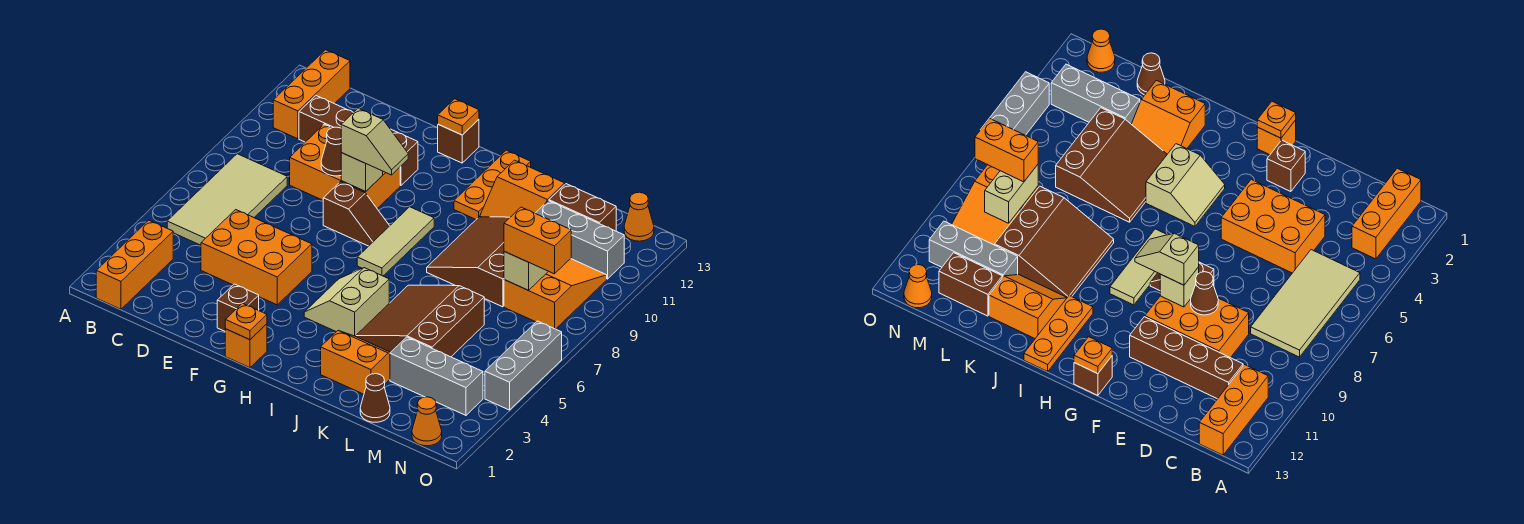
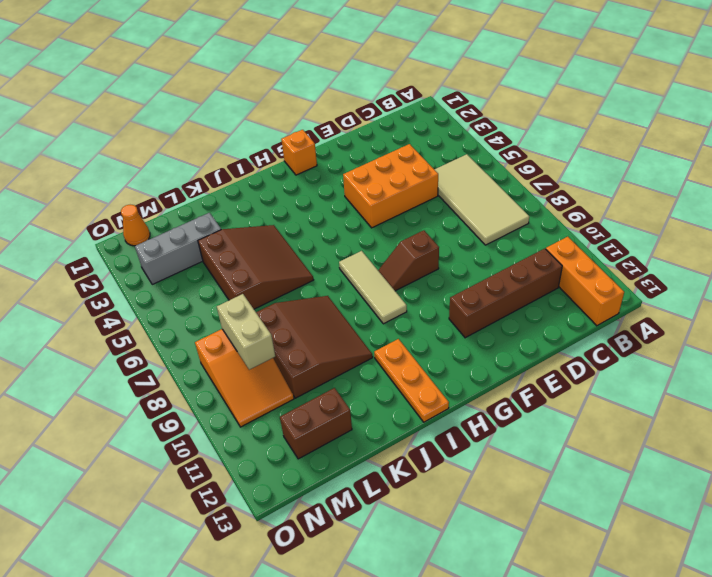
none -> orange 1x3 brick [96,220,173,309]
none -> orange 2x3 brick [290,124,400,208]
none -> brown 1x1 brick [217,284,259,331]
none -> brown 1x1 brick [438,120,479,163]

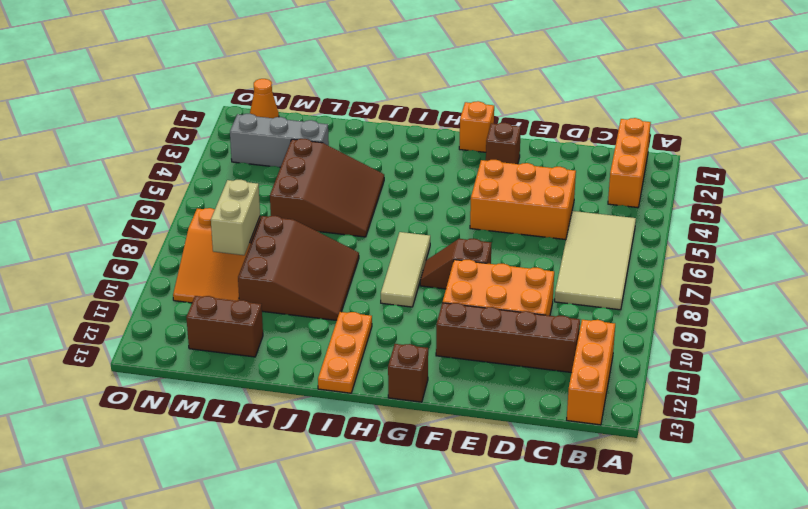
none -> tan 2x2 slope [304,268,389,337]
none -> orange 2x2 slope [321,331,391,394]
none -> orange 2x2 slope [480,160,565,217]
none -> brown 1x1 cone [360,374,390,422]

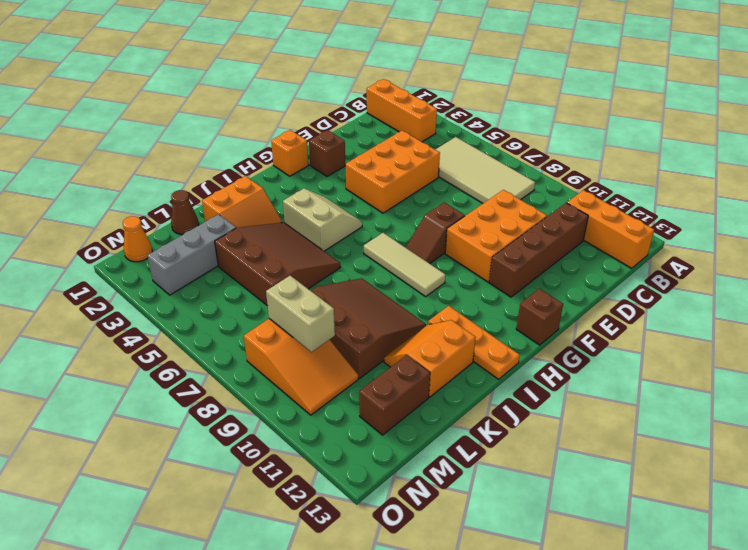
none -> grey 1x3 brick [535,201,624,279]
none -> orange 1x1 cone [624,192,654,241]
none -> grey 1x3 brick [485,321,562,410]
none -> brown 1x1 cone [321,127,341,176]

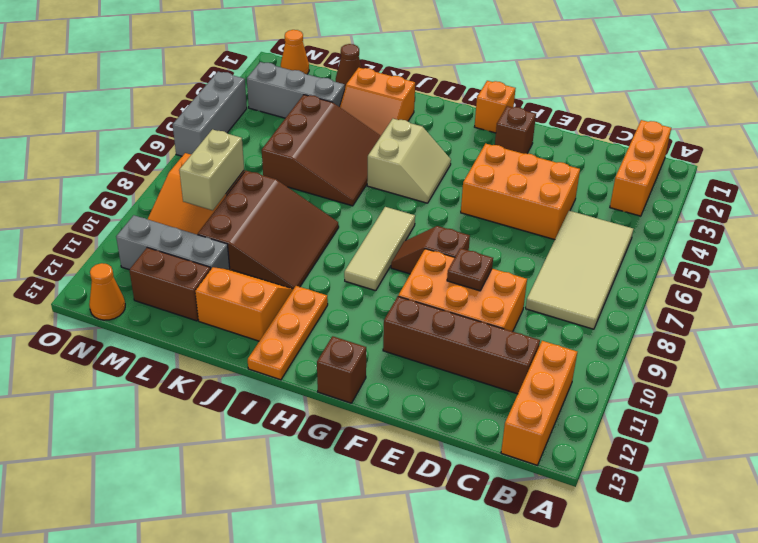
brown 1x1 plate [447,248,493,291] -> brown 1x1 cone [321,127,341,176]
none -> tan 1x1 brick [341,153,383,192]
none -> orange 1x1 plate [225,303,267,340]
none -> orange 1x1 plate [438,99,479,135]
none -> tan 1x2 slope [341,108,408,175]

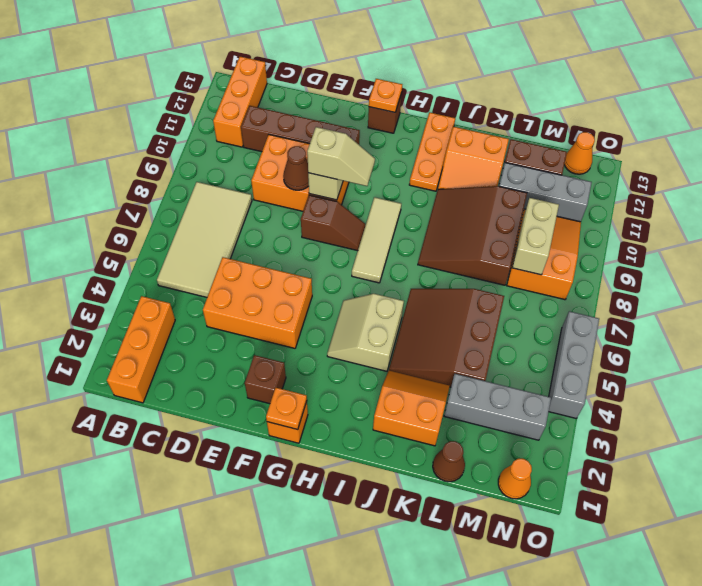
none -> orange 1x2 brick [504,207,571,274]

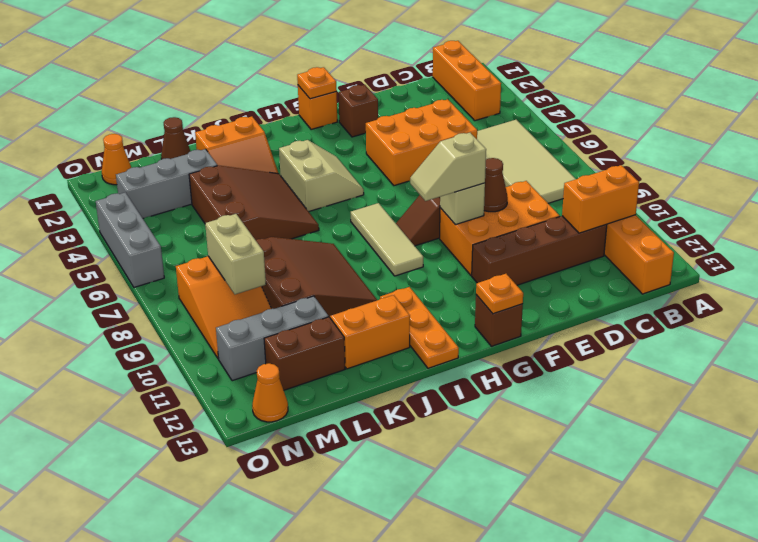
orange 1x2 brick [562,165,639,233] -> orange 1x2 brick moved to [504,207,571,274]

